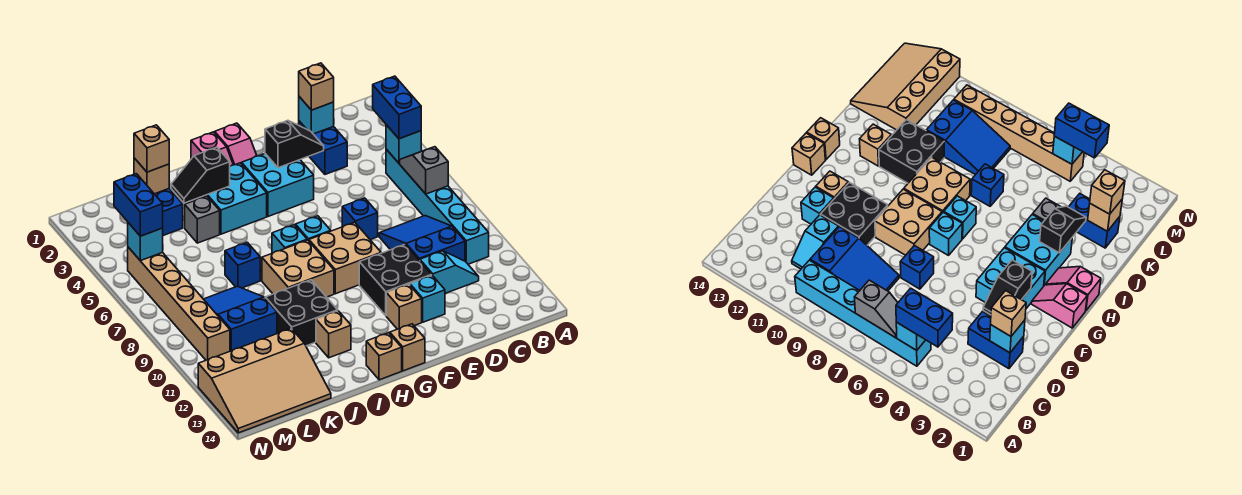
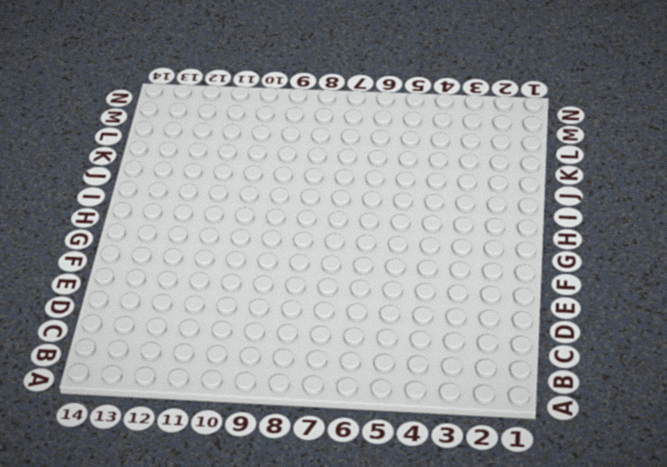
none -> cyan 1x6 brick [386,149,489,264]
none -> blue 2x3 slope [379,216,465,261]
none -> cyan 1x2 slope [420,251,479,293]
none -> blue 1x2 brick [299,121,347,174]

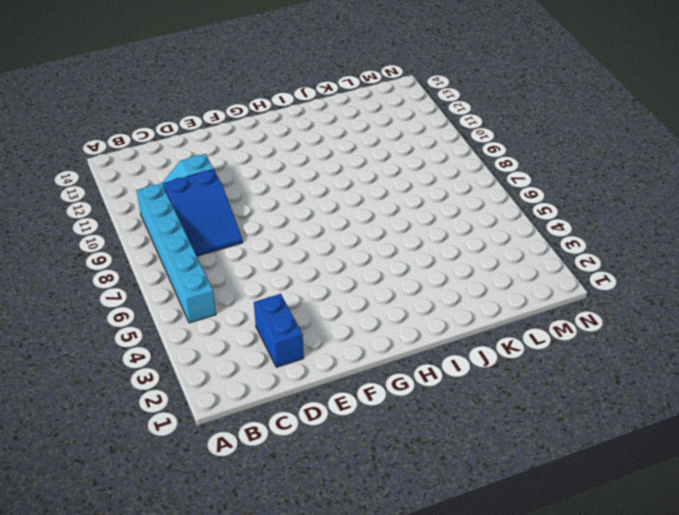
none -> blue 1x1 brick [342,198,378,240]
none -> black 2x2 brick [359,245,431,316]
none -> cyan 1x1 brick [410,275,445,322]
none -> cyan 2x2 brick [242,154,314,216]

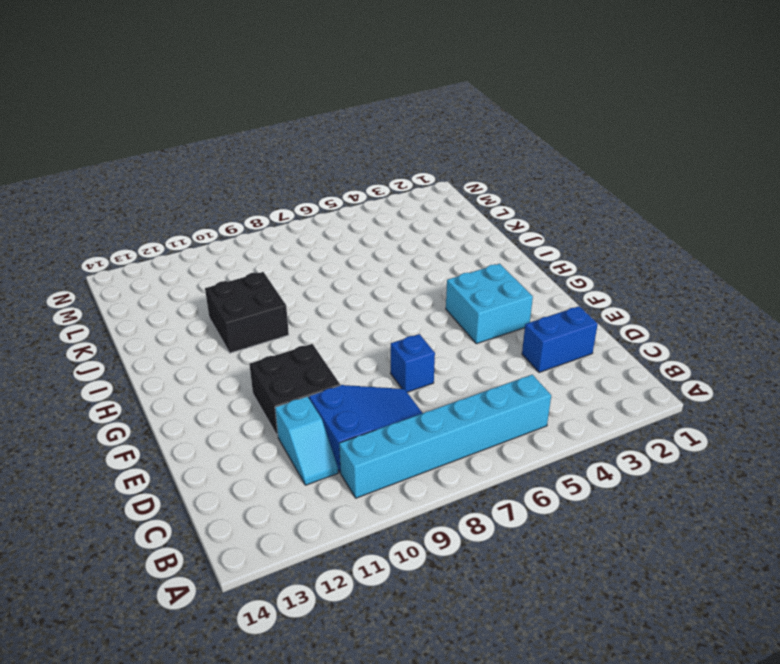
none -> cyan 1x1 brick [410,275,445,322]
none -> tan 2x2 brick [309,222,381,294]
none -> tan 1x1 brick [386,284,422,329]
none -> pink 1x2 slope [215,123,257,165]

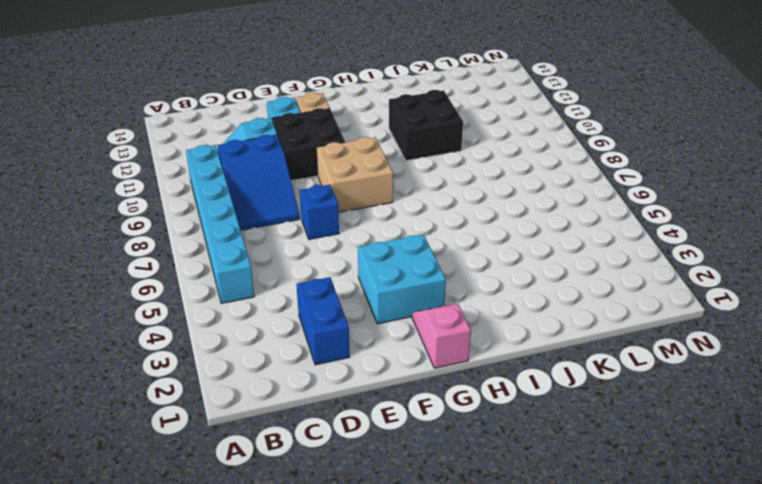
none -> cyan 1x1 brick [295,216,331,241]
none -> tan 1x1 brick [390,324,425,371]
none -> pink 1x2 slope [191,132,233,166]
none -> cyan 2x2 brick [195,163,267,234]

